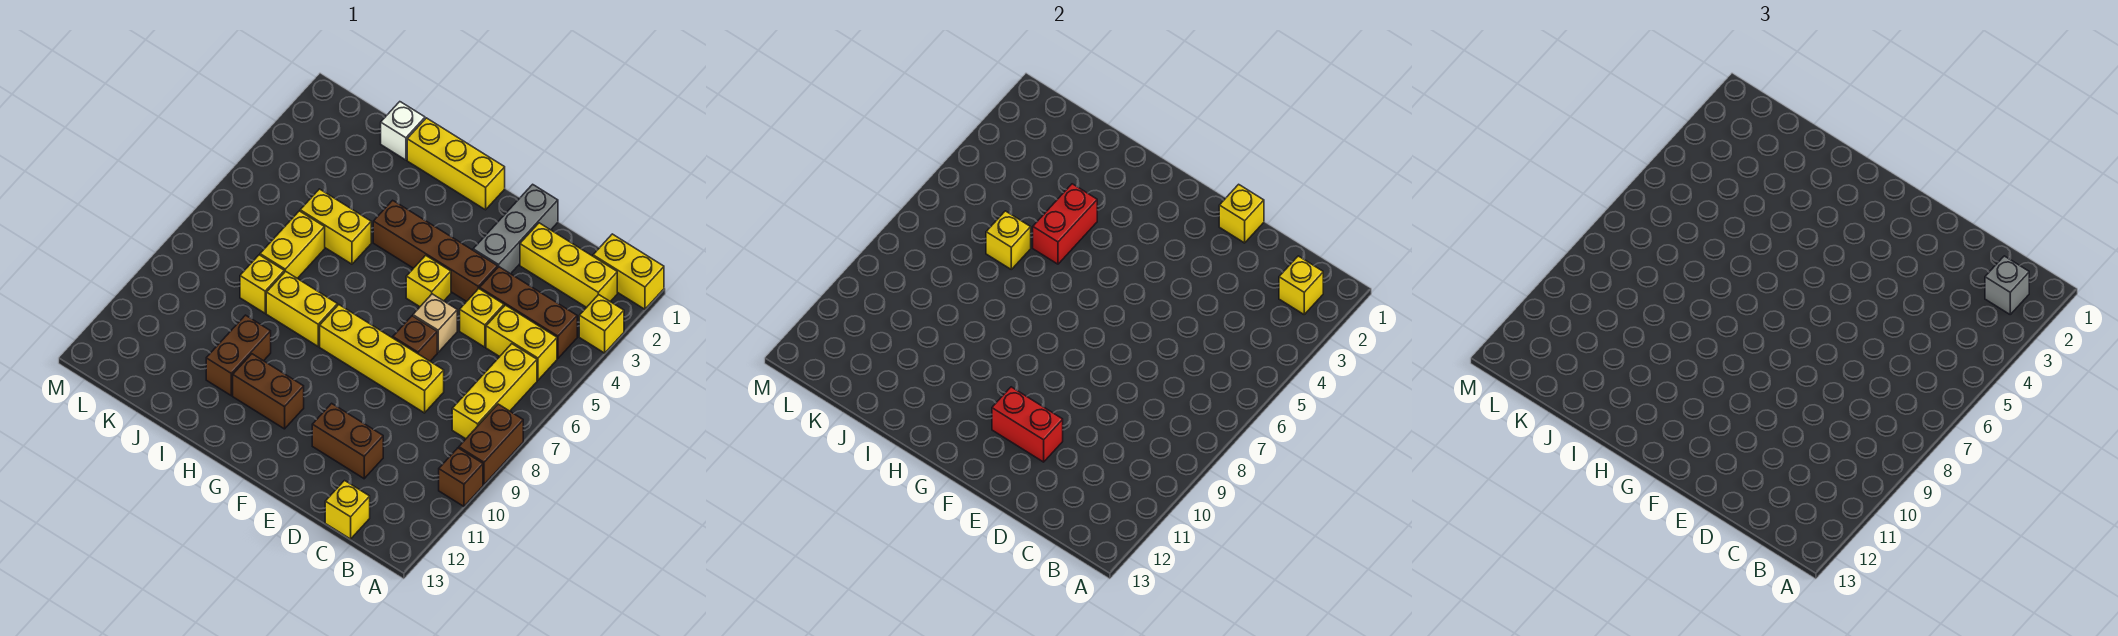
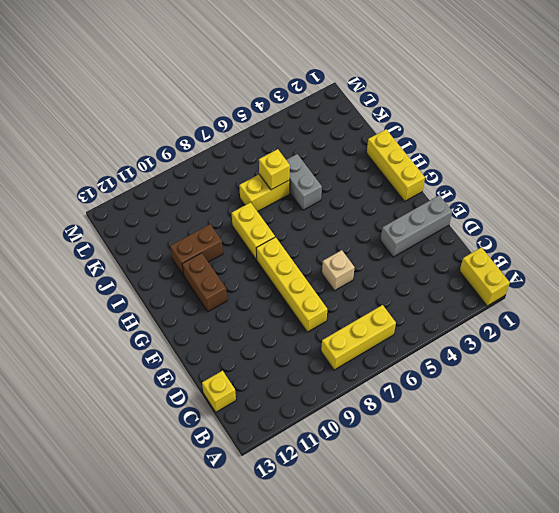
grey 1x2 brick [286,154,322,210] -> yellow 1x2 brick [300,189,371,264]
none -> yellow 1x1 brick [579,294,624,353]
none -> brown 1x2 brick [459,404,523,484]
none -> brown 1x1 brick [439,448,483,506]
none -> yellow 1x3 brick [520,223,617,308]

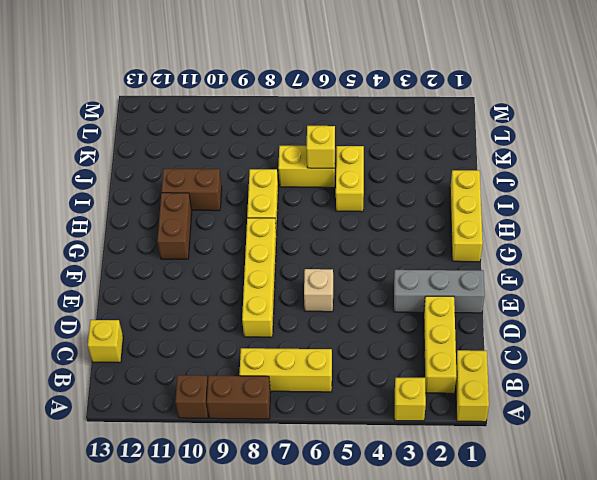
none -> brown 1x3 brick [480,267,577,358]
none -> yellow 1x2 brick [486,305,557,380]
none -> yellow 1x1 brick [460,289,504,347]
none -> brown 1x2 brick [312,403,383,479]

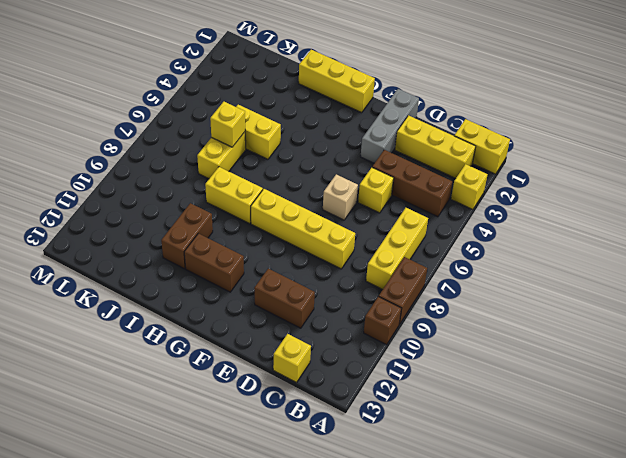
none -> yellow 1x2 brick [486,305,557,380]
none -> brown 1x4 brick [373,200,498,301]
none -> brown 1x1 brick [393,316,437,361]
none -> yellow 1x1 brick [406,255,451,307]

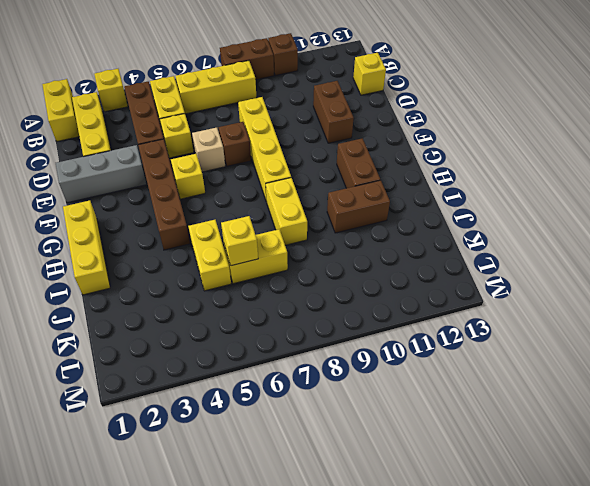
none -> white 1x1 brick [381,102,425,160]
none -> yellow 1x1 brick [240,255,284,313]
none -> yellow 1x1 brick [1279,256,1323,314]
none -> yellow 1x1 brick [1219,184,1264,243]

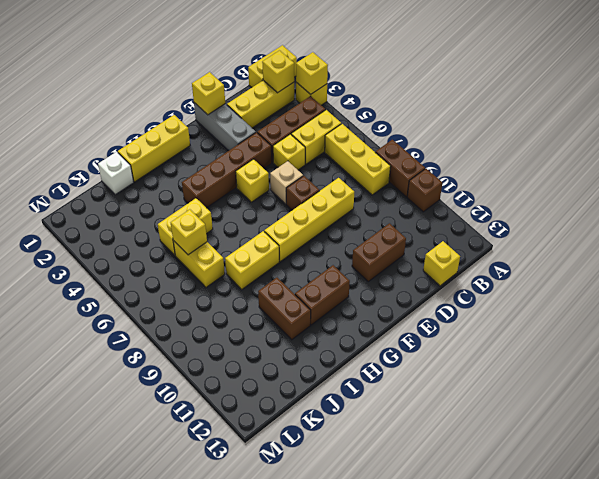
yellow 1x1 brick [296,52,328,94] -> yellow 1x1 brick moved to [240,255,284,313]
none -> red 1x2 brick [992,387,1063,462]
none -> red 1x2 brick [1033,184,1097,264]
none -> grey 1x1 brick [1985,256,2029,314]

